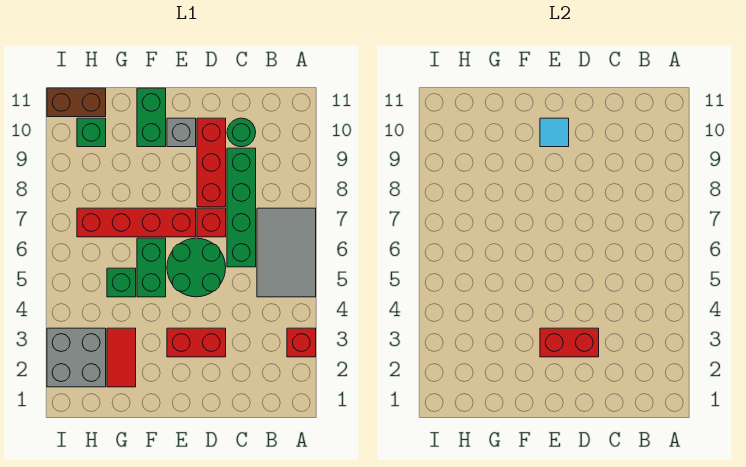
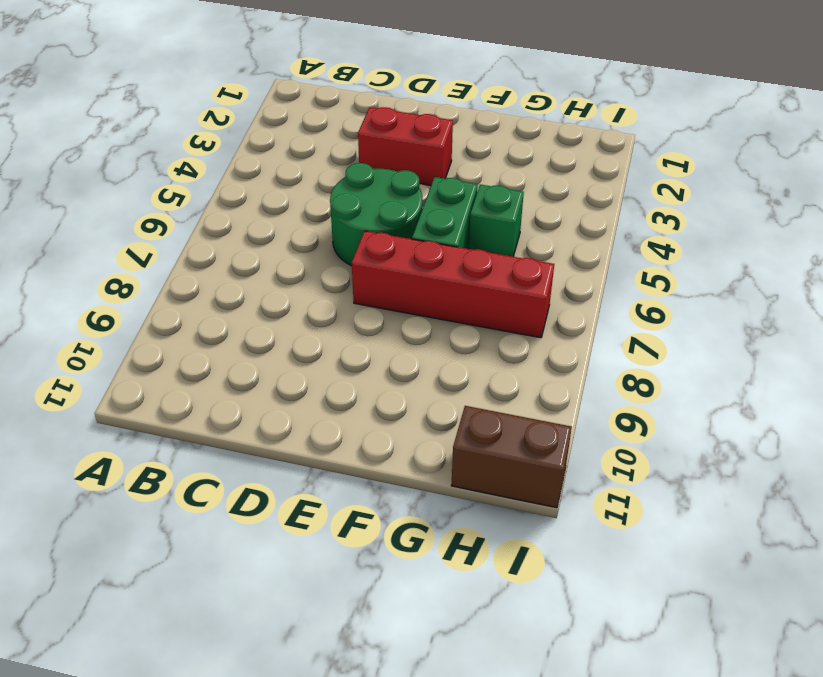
none -> red 1x1 brick [287,328,316,357]
none -> grey 2x3 tile [257,208,316,297]
none -> green 1x4 brick [227,148,256,267]

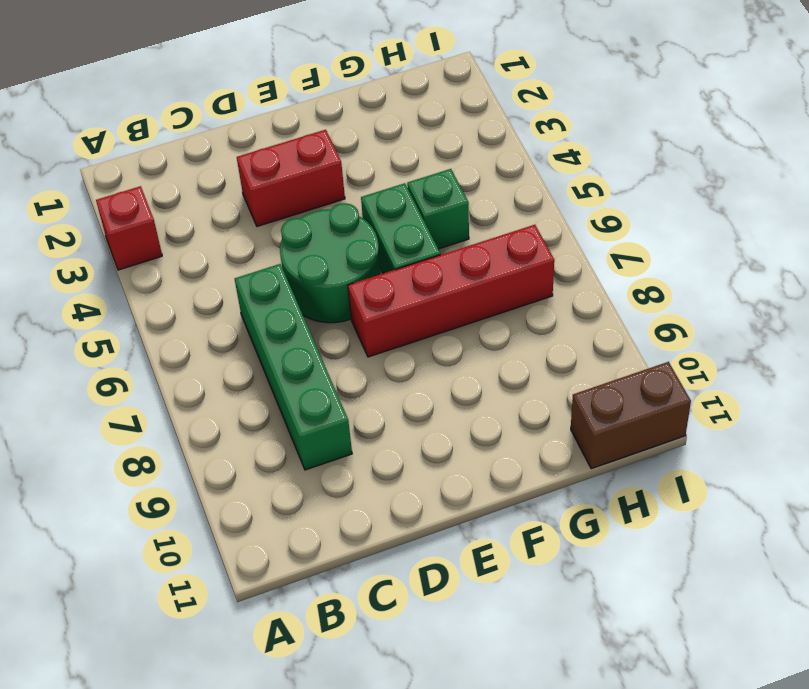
none -> grey 2x3 tile [257,208,316,297]
none -> green 1x1 round brick [227,118,256,147]
none -> red 1x1 brick [197,208,226,237]

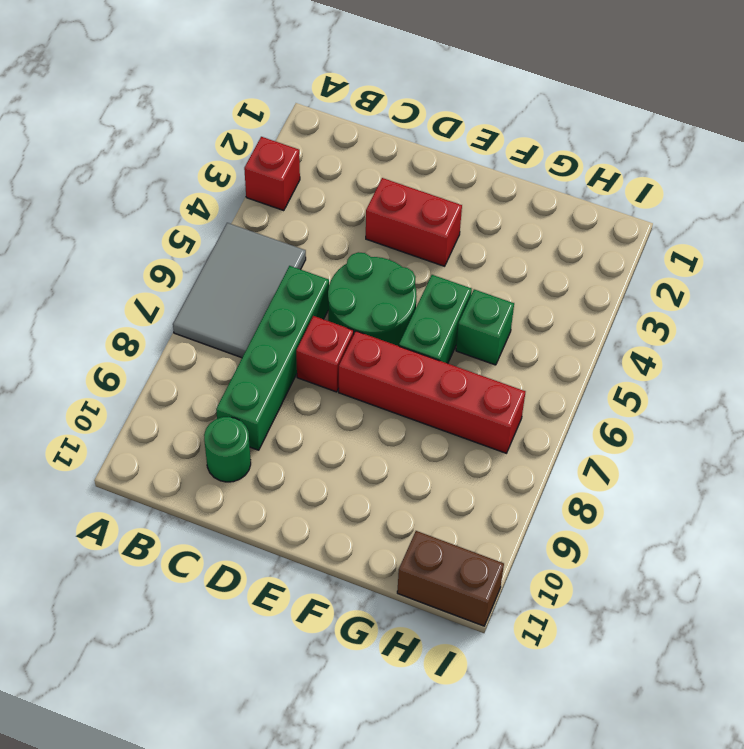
none -> red 1x3 brick [197,118,226,207]
none -> grey 1x1 brick [167,118,196,147]
none -> green 1x2 brick [137,88,166,147]

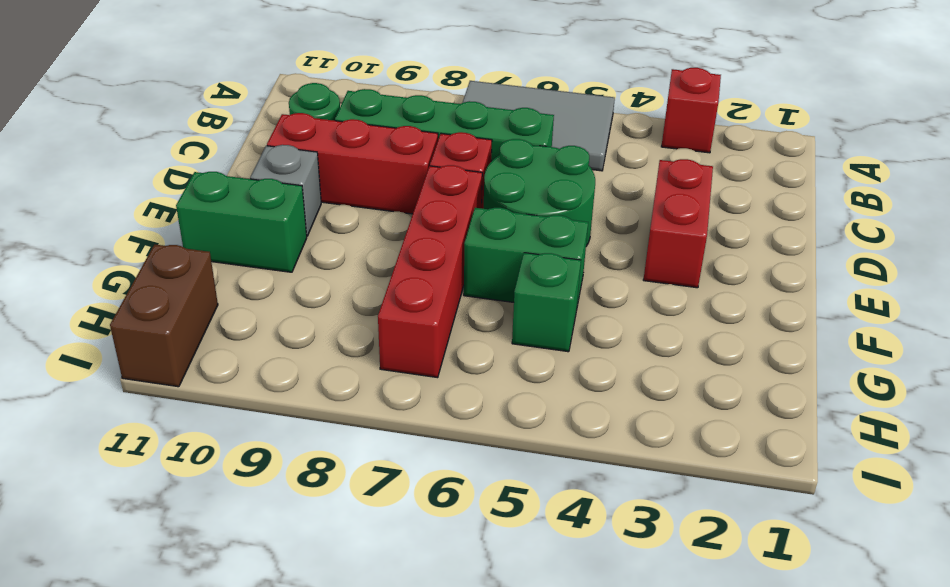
none -> red 1x2 tile [107,328,136,387]
none -> grey 2x2 brick [47,328,106,387]
none -> green 1x1 brick [77,118,106,147]

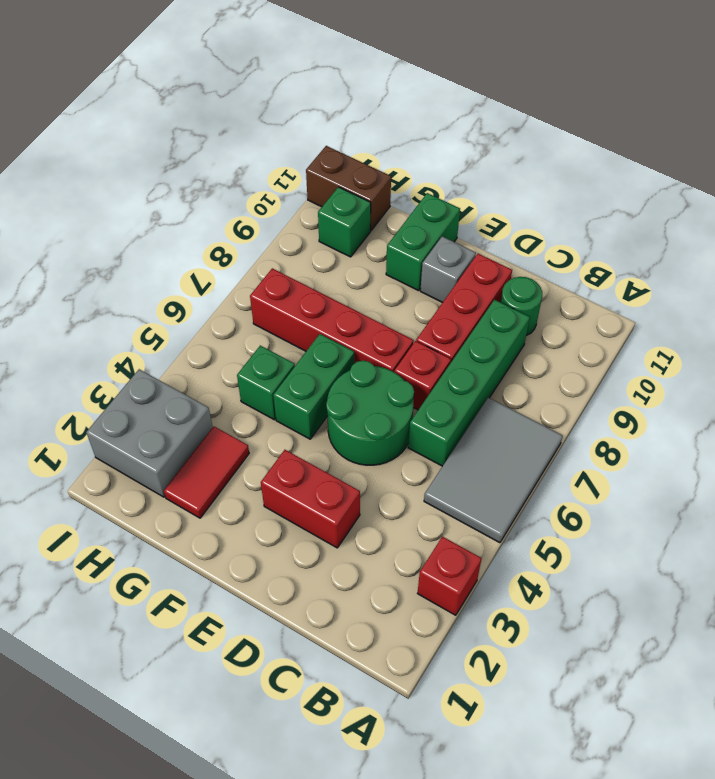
none -> red 1x2 brick [540,328,599,357]
none -> cyan 1x1 tile [540,118,569,147]

